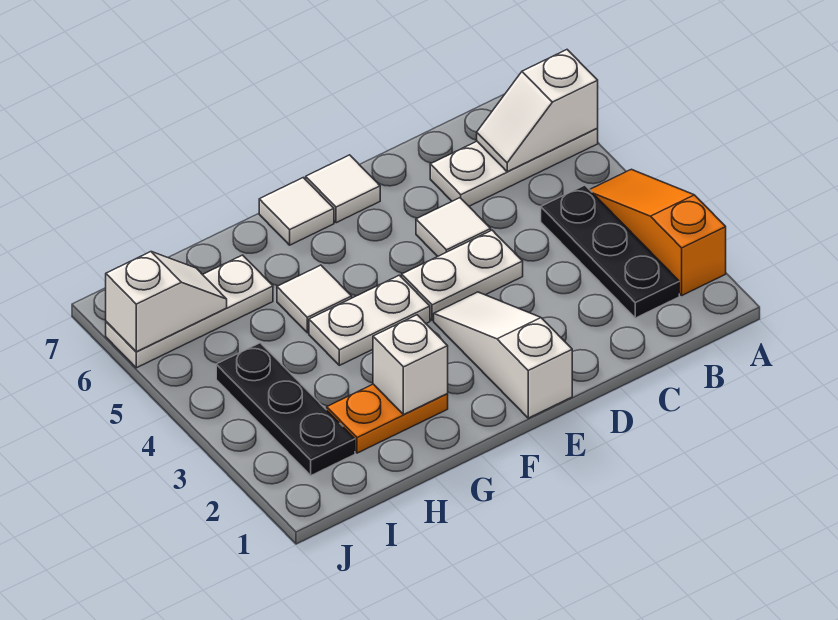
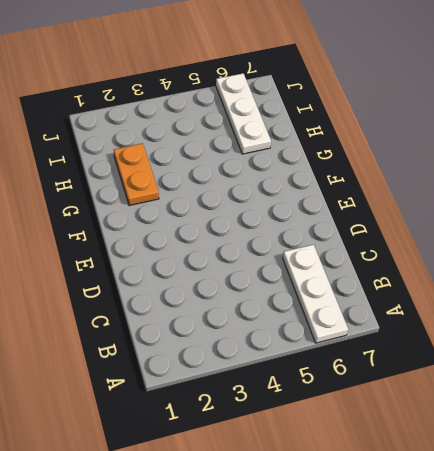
none -> orange 1x3 slope [590,169,726,295]
none -> black 1x3 plate [541,185,679,318]
none -> white 1x2 plate [402,230,523,320]

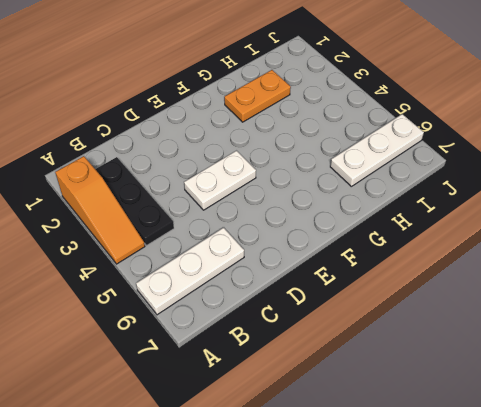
none -> white 1x1 tile [416,198,491,256]
none -> white 1x3 slope [434,292,572,418]
none -> white 1x1 tile [306,155,380,223]

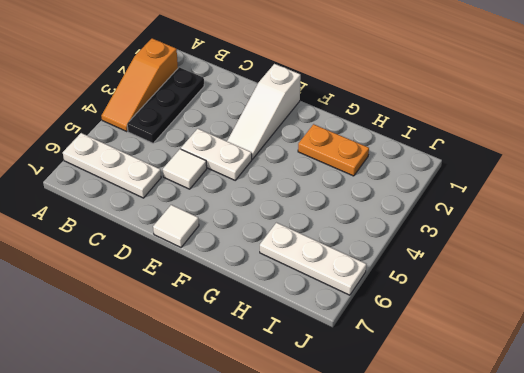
none -> white 1x2 plate [309,275,430,365]
none -> white 1x1 tile [259,178,334,245]
none -> white 1x1 tile [277,265,352,333]

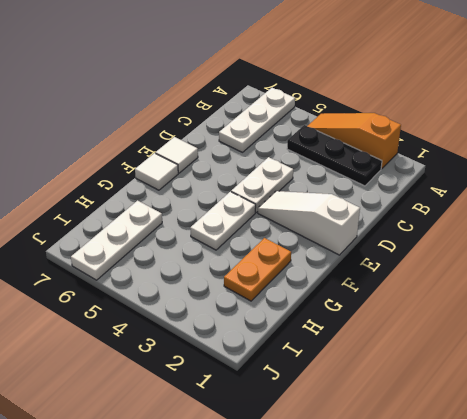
none -> white 1x1 tile [416,198,491,256]
none -> white 1x1 tile [277,265,352,333]
none -> black 1x3 plate [216,343,355,475]

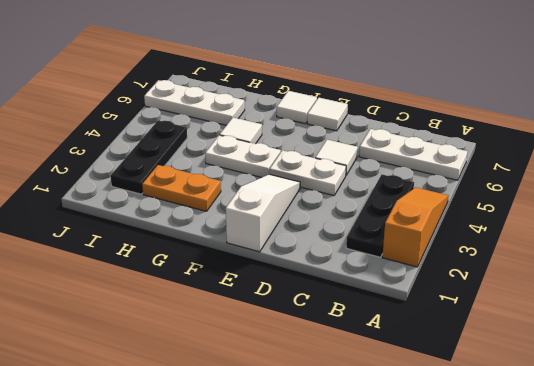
none -> white 1x2 slope [477,50,598,172]
none -> white 1x1 brick [373,315,448,415]
none -> white 1x2 slope [106,252,227,352]

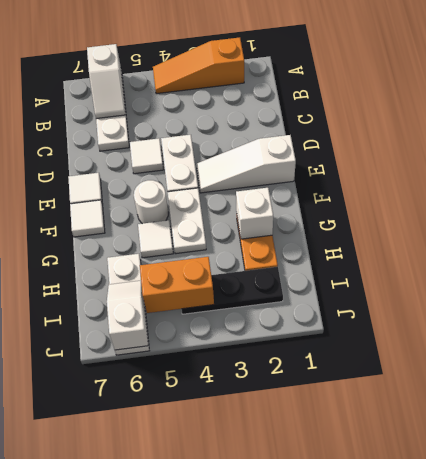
white 1x1 round brick [134,180,168,224] -> none
orange 1x2 brick [140,257,214,313] -> none
none -> black 1x3 plate [541,185,679,318]

